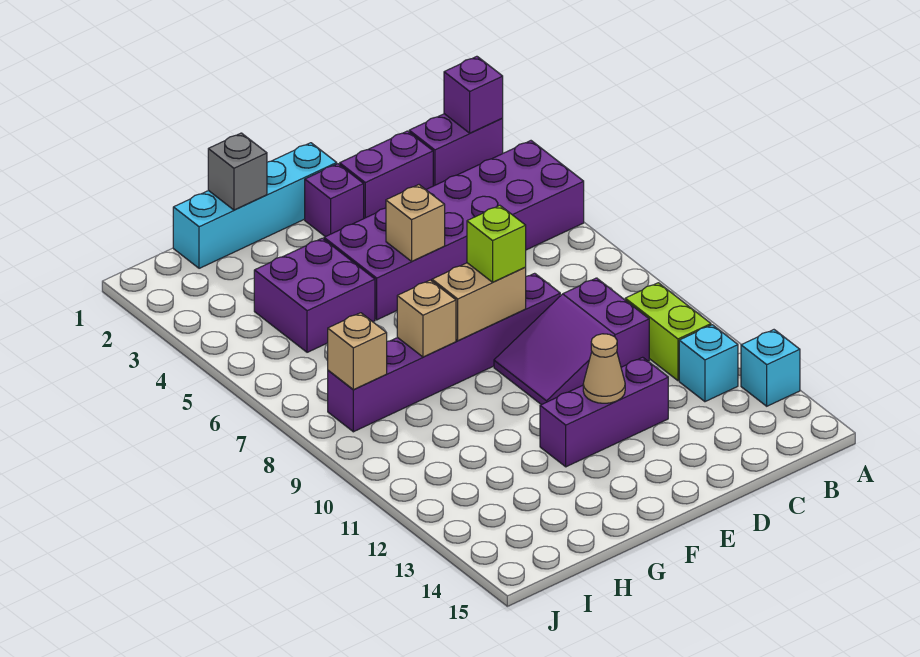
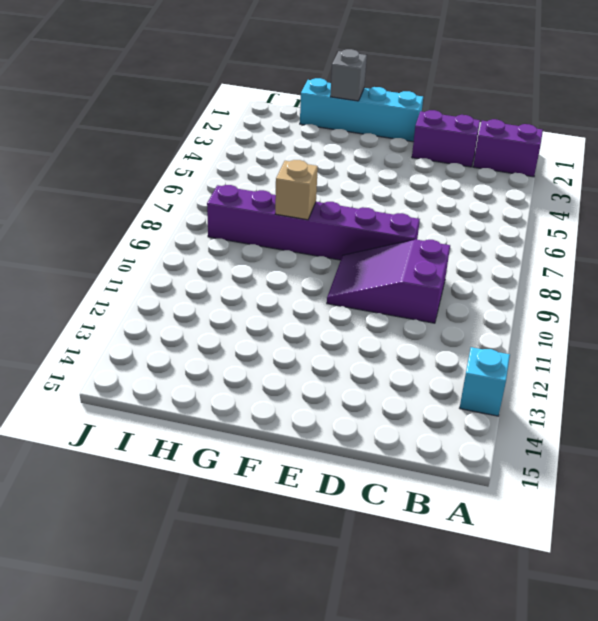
none -> purple 2x6 brick [324,141,584,320]
none -> lime 1x2 brick [625,283,711,381]
none -> cyan 1x1 brick [679,325,738,402]

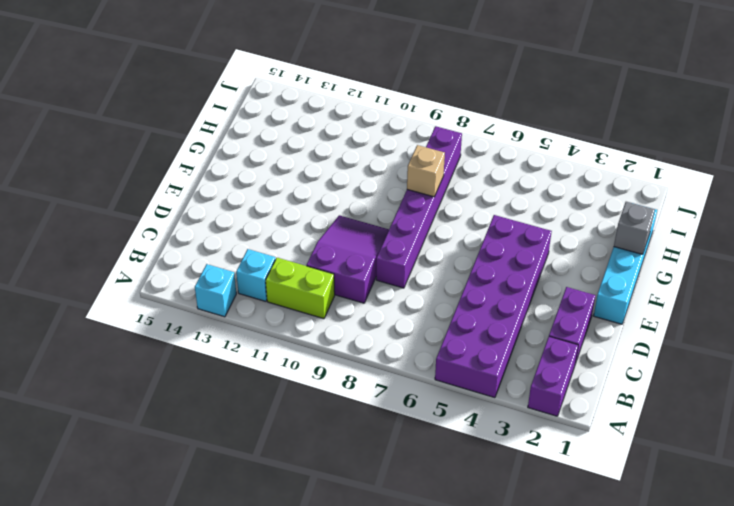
none -> purple 1x3 brick [540,357,668,467]
none -> purple 1x1 brick [305,164,364,237]
none -> purple 2x2 brick [254,238,375,352]

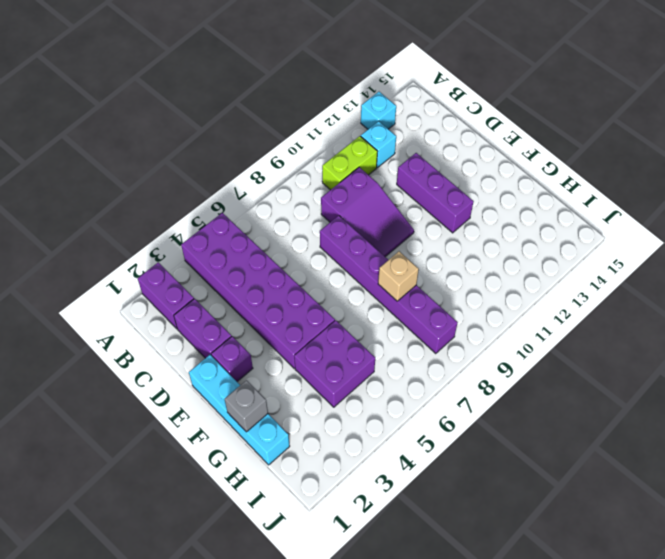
none -> purple 1x1 brick [444,56,503,133]
none -> tan 1x1 brick [386,185,445,261]
none -> tan 1x2 brick [432,263,526,341]

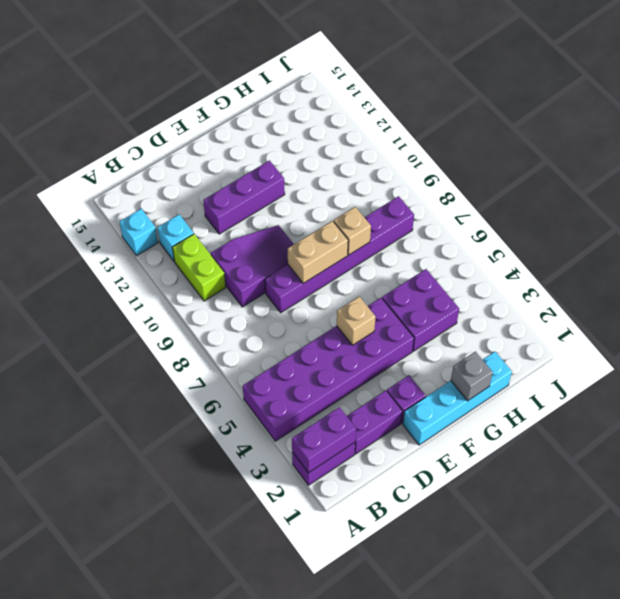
purple 1x2 brick [292,407,356,473] -> purple 1x1 brick [444,56,503,133]
none -> tan 1x1 cone [583,334,625,403]
none -> tan 1x1 brick [328,313,387,390]
none -> lime 1x1 brick [467,205,526,282]

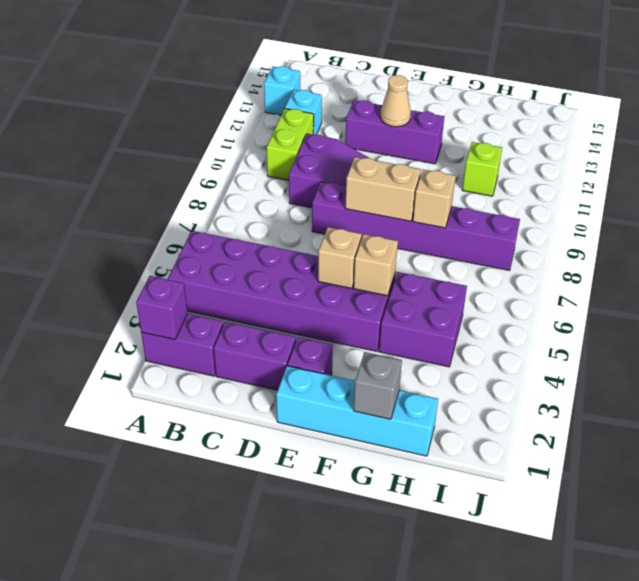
tan 1x1 brick [354,234,398,296] -> tan 1x1 brick moved to [328,313,387,390]
lime 1x1 brick [462,142,502,196] -> lime 1x1 brick moved to [467,205,526,282]

